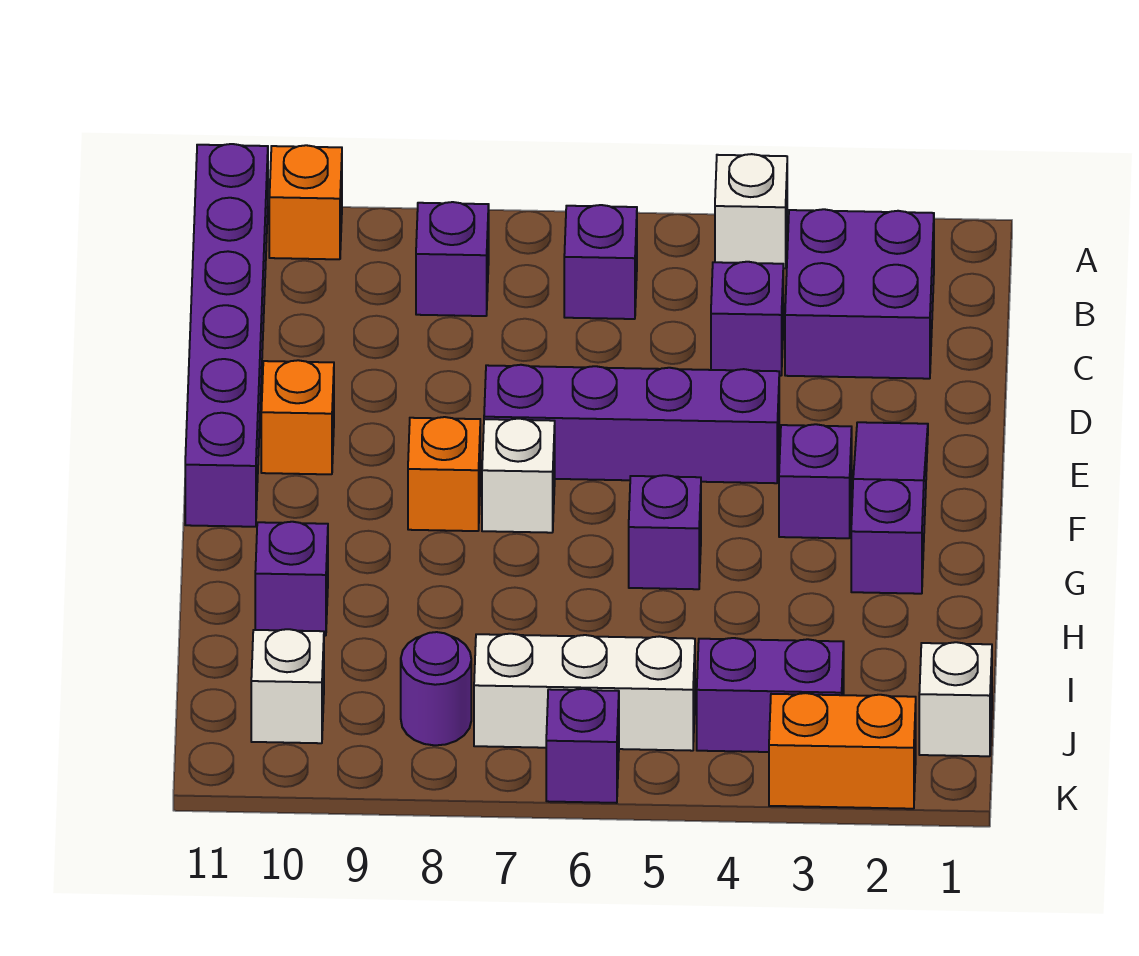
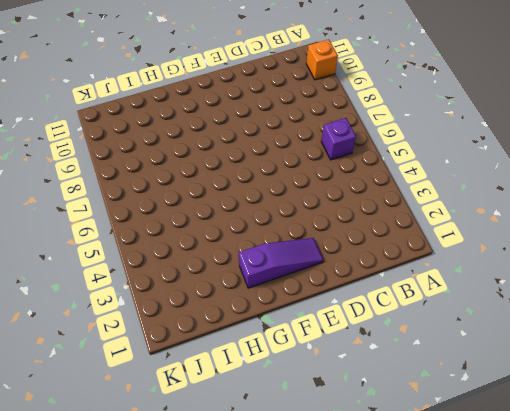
none -> white 1x1 brick [715,154,787,268]
none -> purple 1x6 brick [185,144,268,527]
none -> purple 2x2 brick [785,209,934,379]

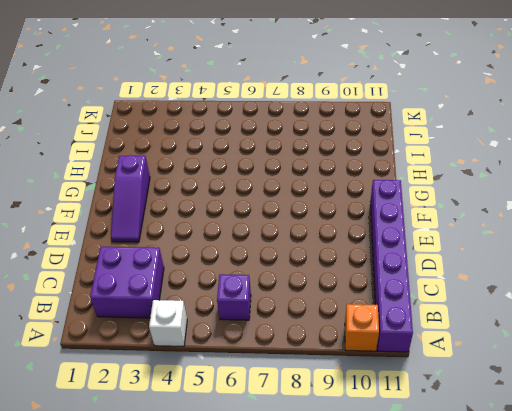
none -> purple 1x1 brick [416,202,489,316]
none -> purple 1x1 brick [711,262,783,376]
none -> purple 1x4 brick [484,365,779,483]

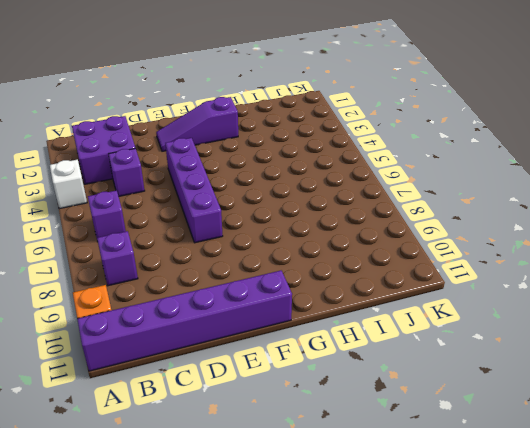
none -> orange 1x1 brick [261,360,334,474]
none -> purple 1x1 brick [779,424,852,538]
none -> white 1x1 brick [482,419,555,533]

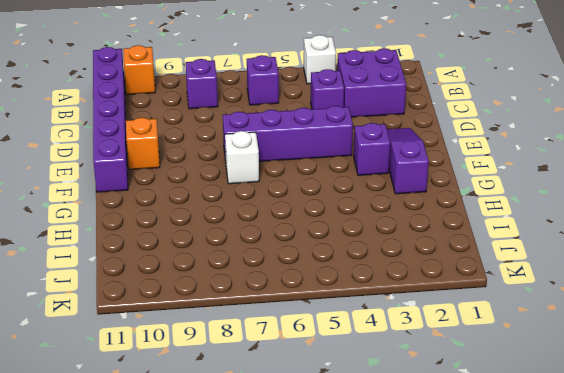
none -> orange 1x1 brick [408,417,480,531]
none -> purple 1x1 brick [629,475,701,589]
none -> purple 1x1 brick [255,522,328,636]

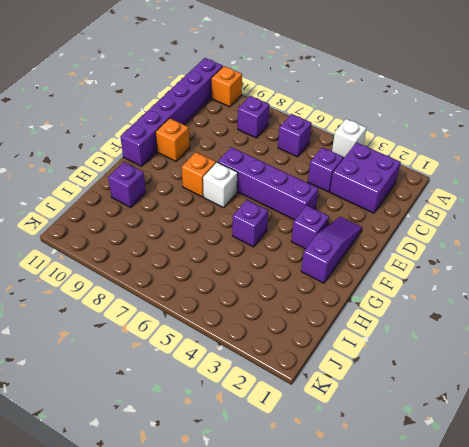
none -> white 1x1 brick [919,642,992,756]
none -> purple 1x2 brick [697,638,844,752]
none -> white 1x3 brick [474,634,695,751]

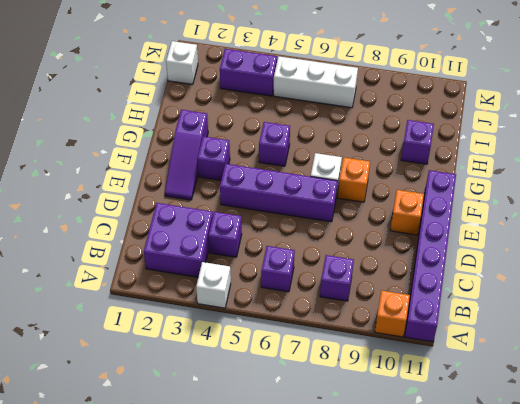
none -> purple 1x1 round brick [401,632,471,745]
none -> white 1x1 brick [251,629,324,743]
none -> orange 1x2 brick [769,693,916,809]

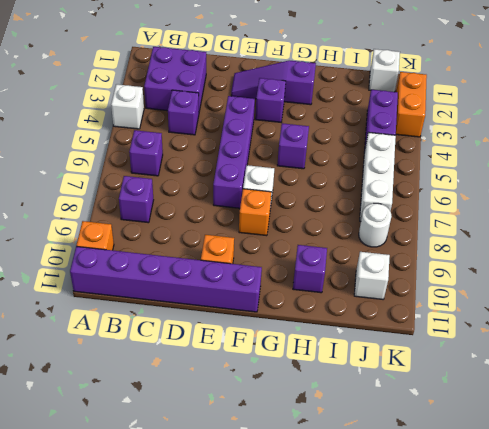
white 1x1 round brick [359,203,392,247] -> purple 1x1 round brick [401,632,471,745]
none -> purple 1x1 brick [546,689,619,803]

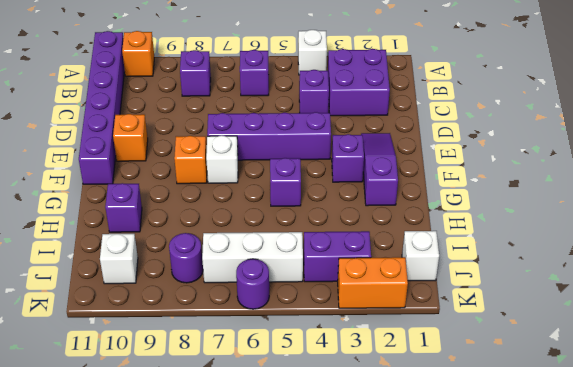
purple 1x1 round brick [236,259,269,309] -> purple 1x1 brick [546,689,619,803]

